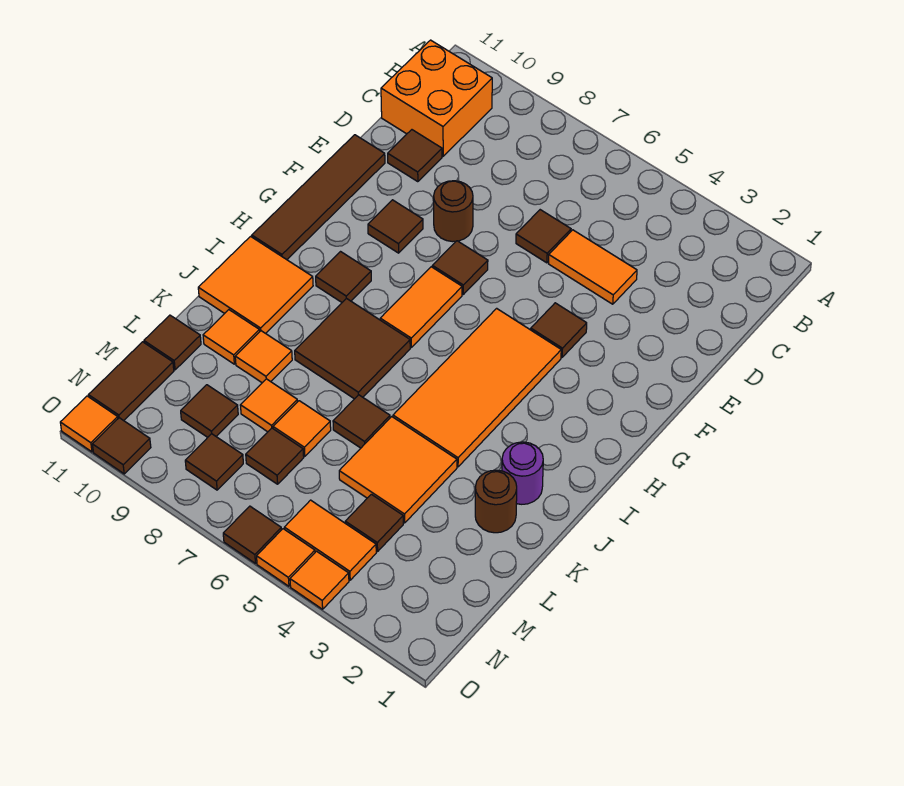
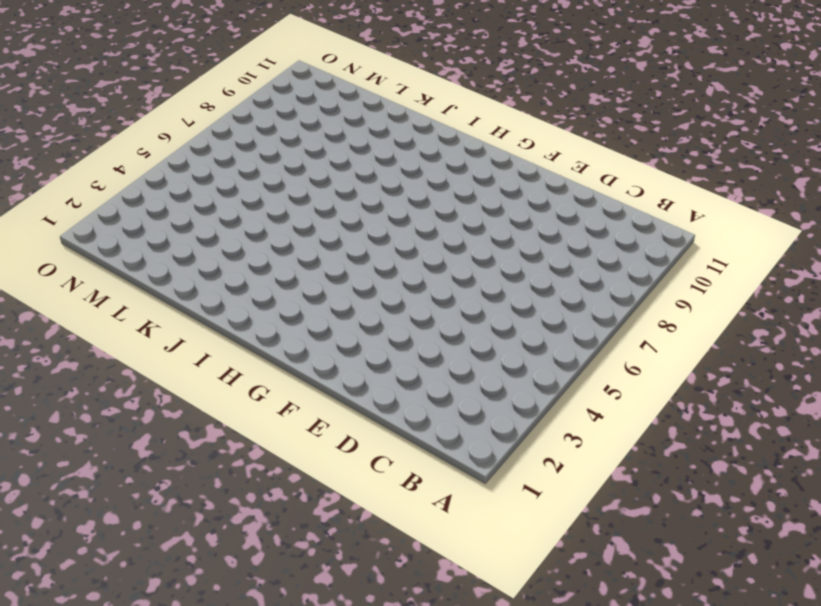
none -> orange 2x2 brick [381,40,492,156]
none -> orange 1x2 tile [549,230,637,304]
none -> brown 1x1 tile [516,210,571,263]
none -> brown 1x1 tile [388,130,442,182]

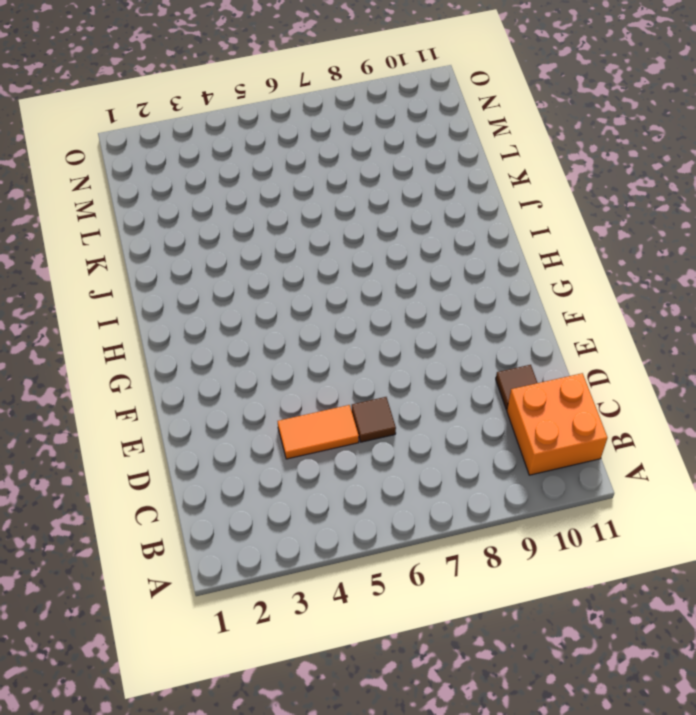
none -> brown 1x1 round brick [434,181,473,242]
none -> brown 1x4 tile [252,135,385,260]
none -> brown 1x1 tile [531,303,587,357]
none -> brown 1x1 tile [432,241,488,294]

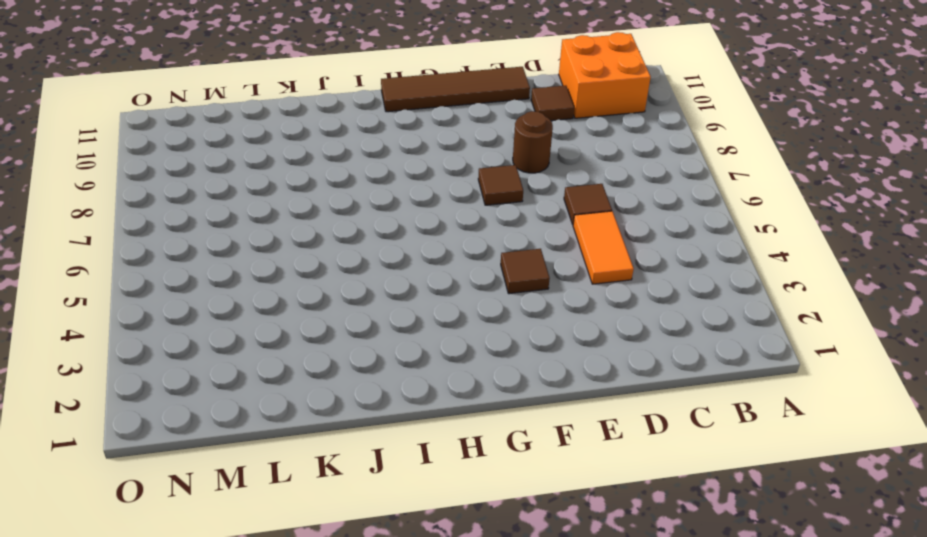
none -> brown 1x1 tile [368,200,423,253]
none -> orange 2x4 tile [393,308,561,467]
none -> orange 1x2 tile [380,267,462,347]
none -> brown 1x1 tile [316,252,371,302]

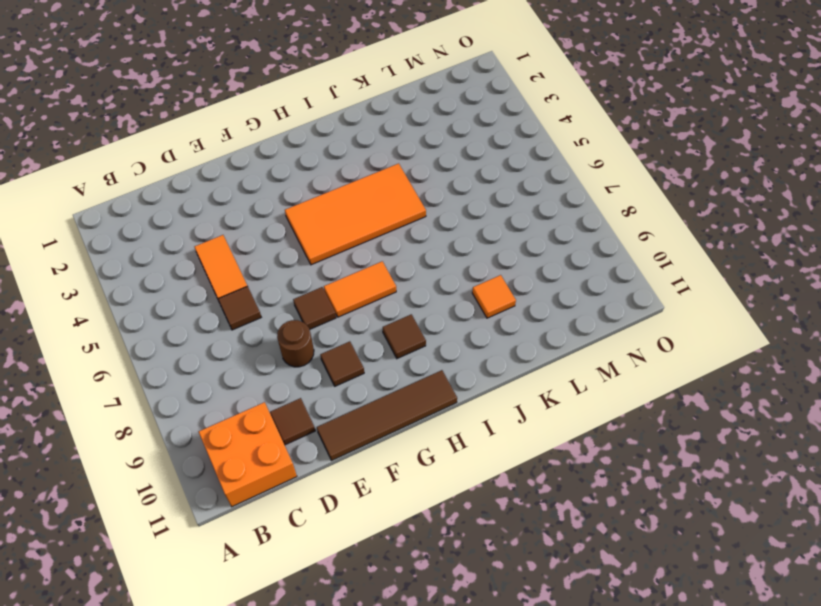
none -> brown 1x1 tile [531,303,587,357]
none -> brown 2x2 tile [295,298,410,399]
none -> orange 2x2 tile [198,236,313,333]
none -> purple 1x1 round brick [502,442,543,504]

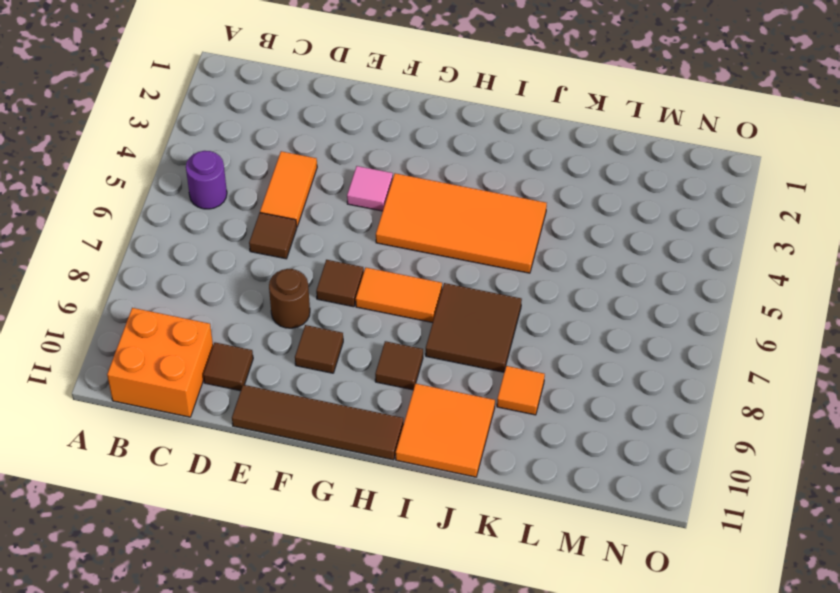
purple 1x1 round brick [186,151,227,209] -> purple 1x1 round brick moved to [502,442,543,504]
pink 1x1 tile [347,166,393,211] -> brown 1x1 tile [531,303,587,357]
none -> brown 1x1 round brick [475,470,517,533]
none -> orange 2x2 tile [339,417,457,523]
none -> brown 1x1 tile [333,395,390,448]
none -> orange 1x1 tile [203,310,260,364]

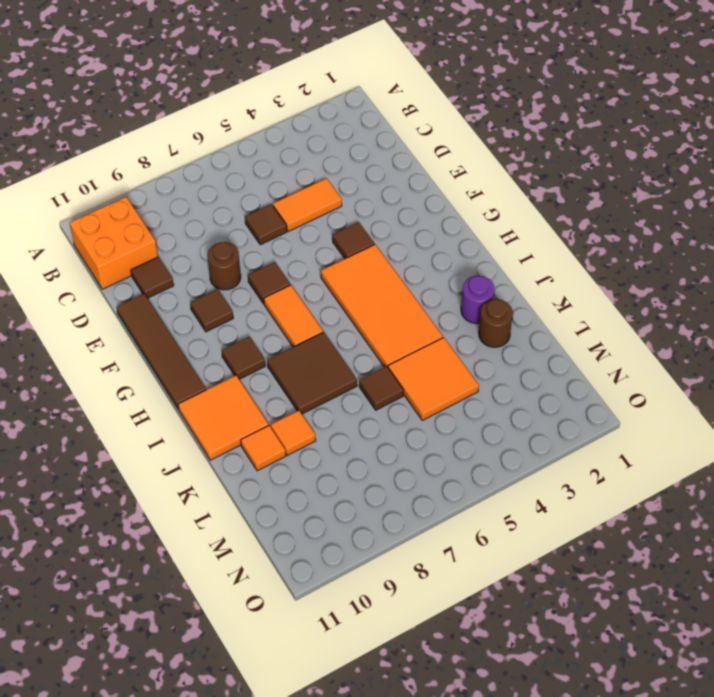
none -> orange 1x1 tile [273,401,331,456]
none -> orange 1x1 tile [240,379,298,432]
none -> brown 1x1 tile [144,315,201,370]
none -> brown 1x1 tile [345,494,403,551]

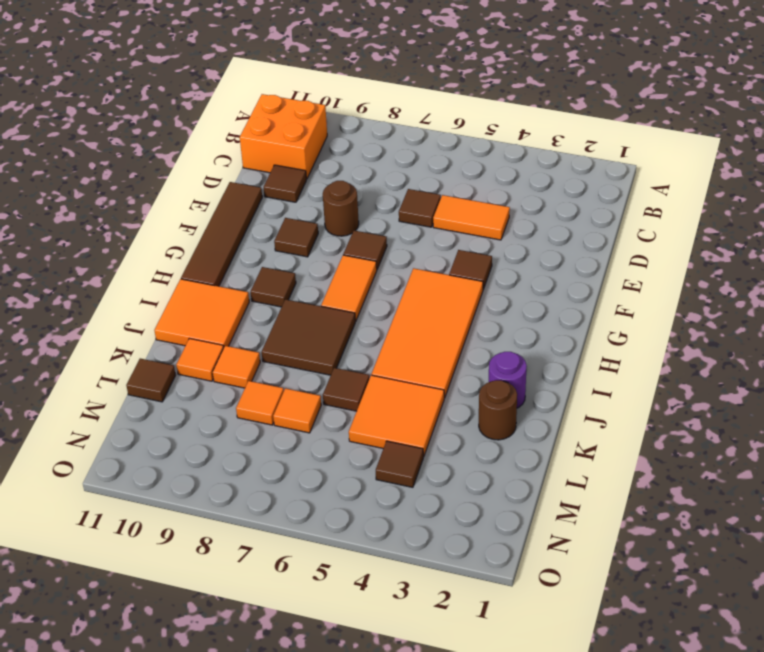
none -> brown 1x1 tile [246,428,304,484]
none -> brown 1x1 tile [181,385,238,437]
none -> brown 1x2 tile [88,342,174,421]
none -> orange 1x2 tile [284,500,376,580]

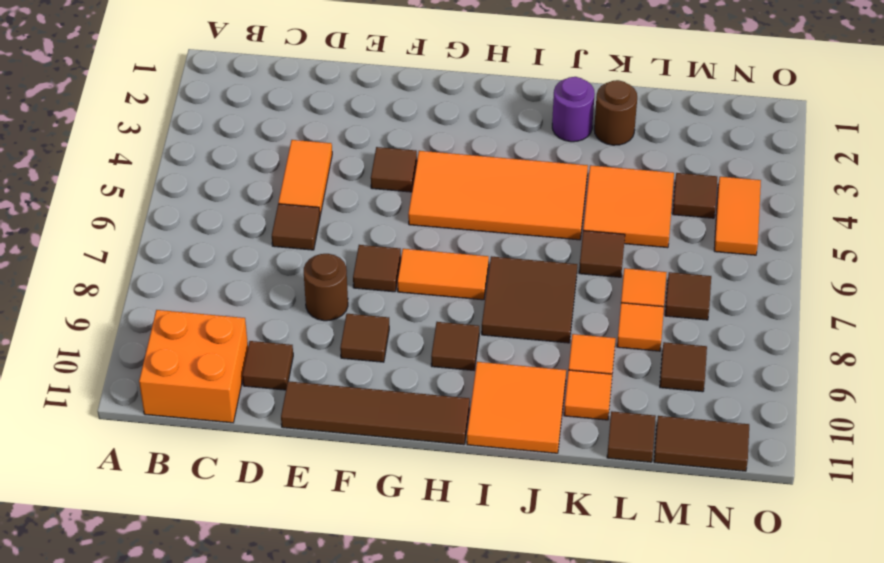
none -> brown 1x1 tile [185,434,243,490]
none -> orange 1x1 tile [290,551,349,609]
none -> orange 1x1 tile [257,529,315,586]
none -> brown 1x1 tile [223,506,282,563]

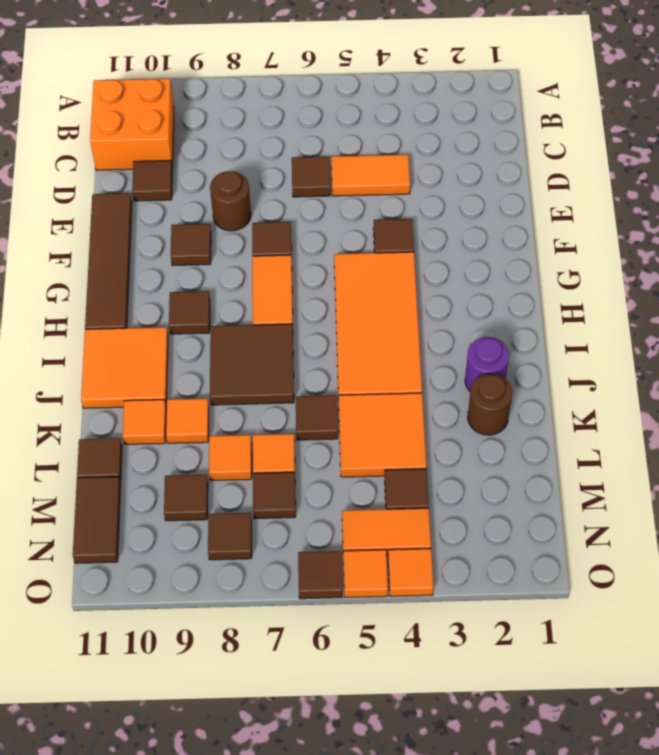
none -> brown 1x1 tile [92,418,151,474]
none -> orange 1x1 tile [60,396,118,452]

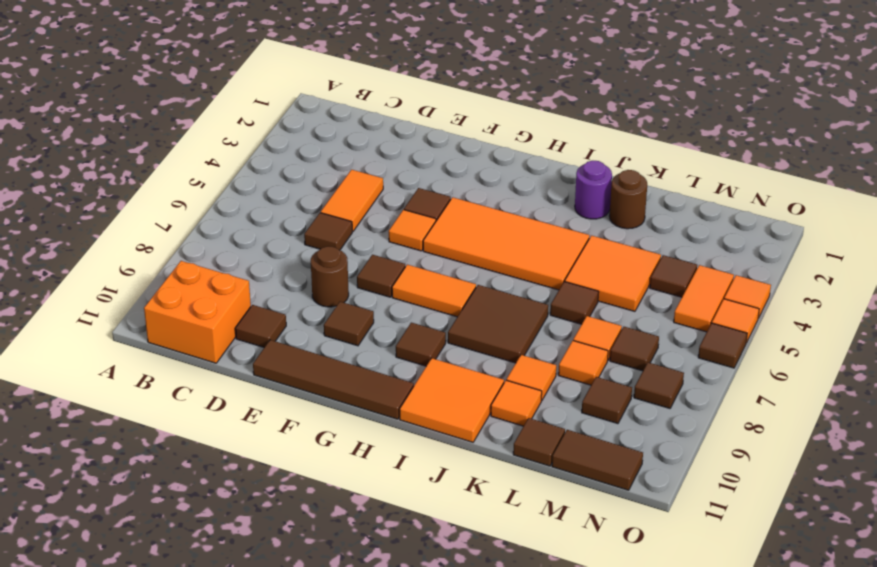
orange 1x1 tile [389,210,436,251] -> orange 1x1 tile moved to [60,396,118,452]
none -> brown 1x1 tile [92,418,151,474]

